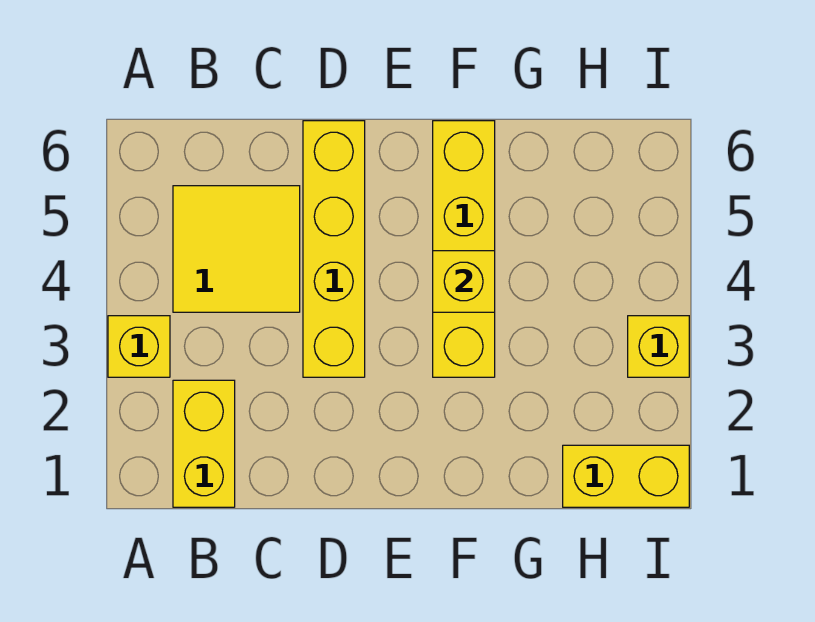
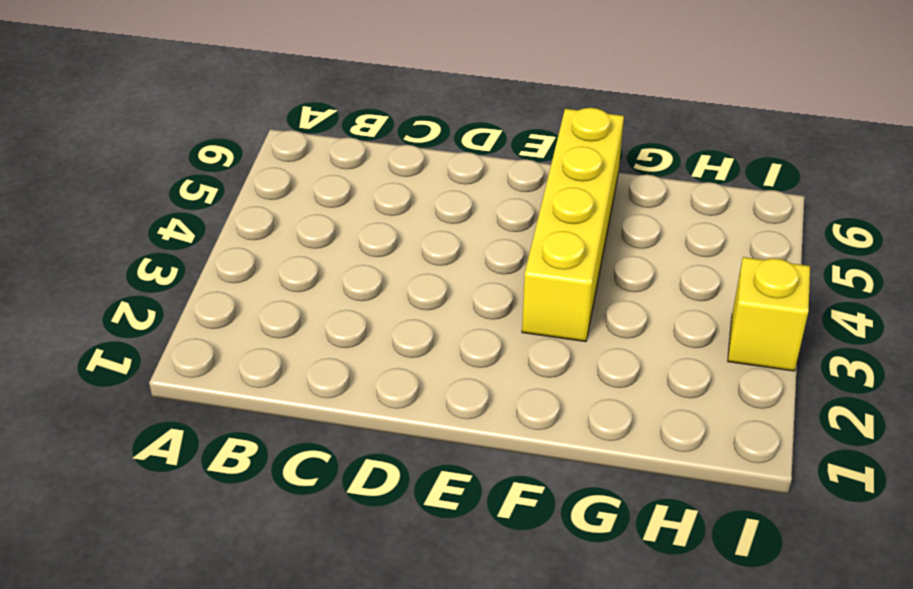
none -> yellow 1x1 brick [108,316,170,377]
none -> yellow 1x2 brick [173,380,235,507]

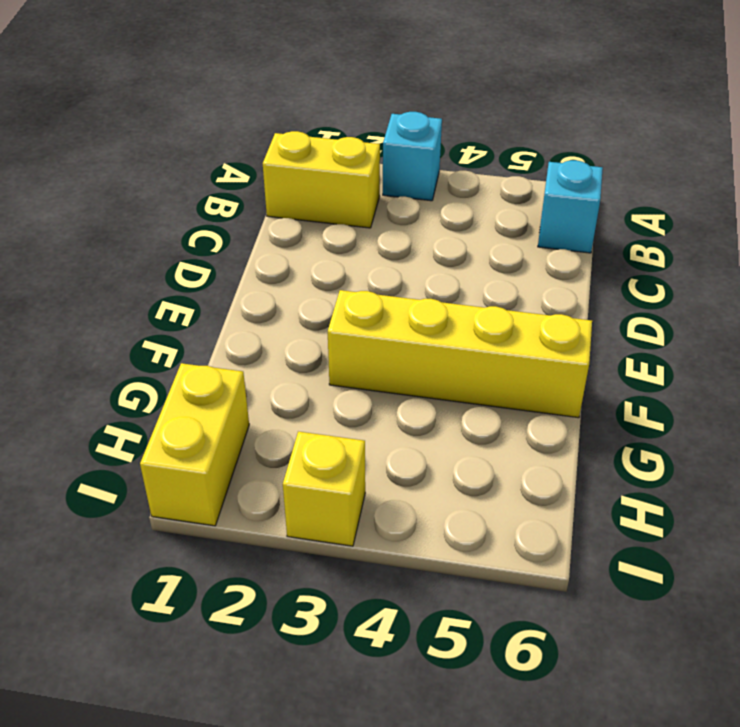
cyan 1x1 brick [383,112,442,201] -> yellow 1x1 brick [108,316,170,377]
cyan 1x1 brick [538,160,603,253] -> none
none -> yellow 2x2 tile [173,186,300,312]
none -> yellow 1x4 brick [303,121,365,377]

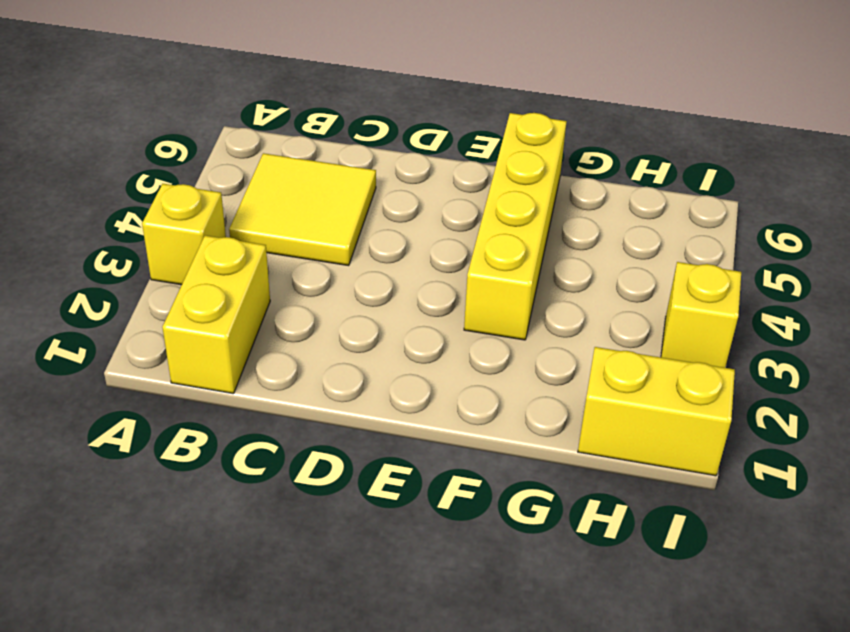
none -> yellow 1x4 brick [303,121,365,377]
none -> yellow 1x1 brick [433,251,495,312]

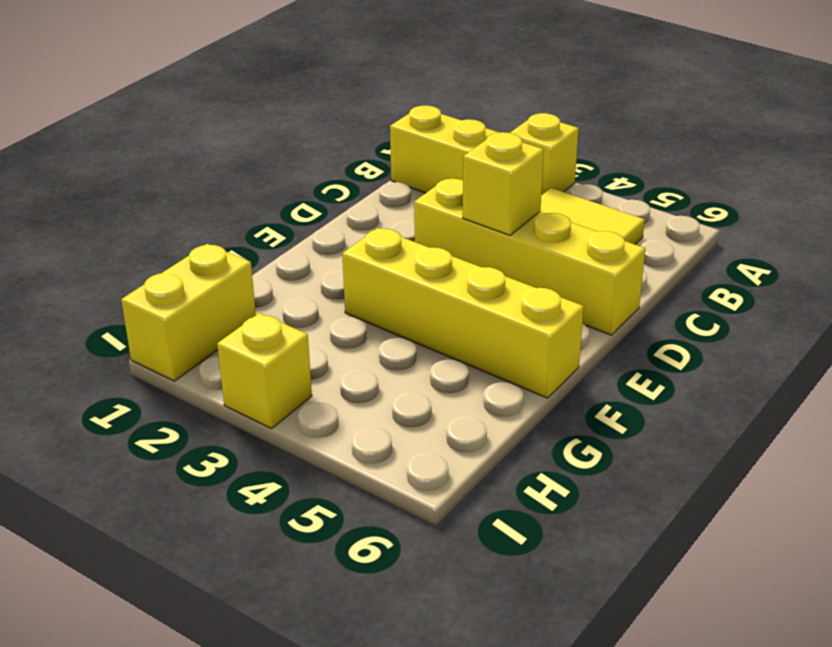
yellow 1x1 brick [463,132,544,235] -> yellow 1x1 brick moved to [433,251,495,312]

